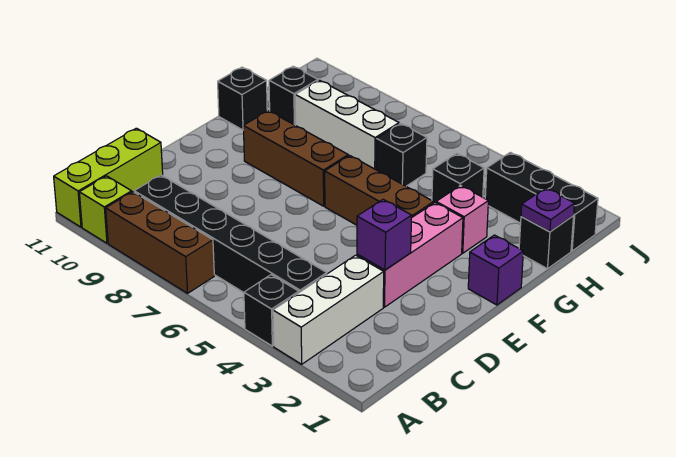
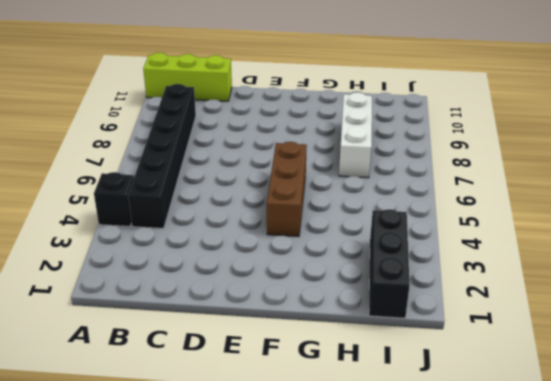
none -> white 1x3 brick [273,255,384,364]
none -> brown 1x3 brick [106,192,214,293]
none -> lime 1x1 brick [79,176,132,243]

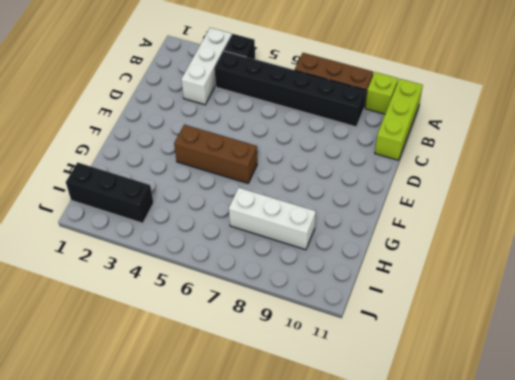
none -> pink 1x3 brick [357,203,463,307]
none -> purple 1x1 brick [468,235,523,305]
none -> brown 1x3 brick [243,111,348,206]

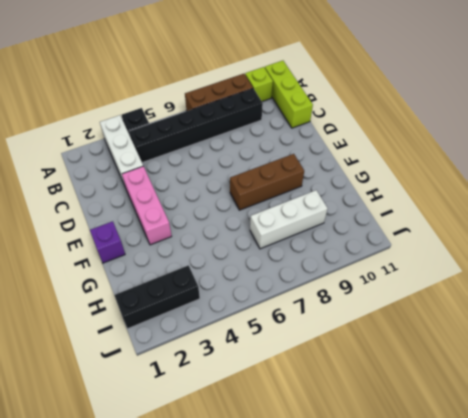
none -> brown 1x3 brick [325,155,434,225]
none -> pink 1x1 brick [436,185,488,253]
none -> black 1x1 brick [218,67,267,130]

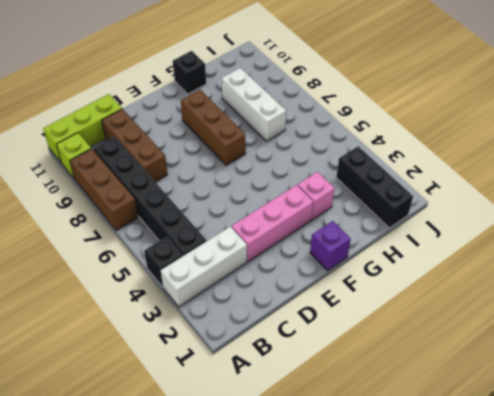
brown 1x3 brick [102,109,168,182] -> brown 1x3 brick moved to [325,155,434,225]
none -> black 1x1 brick [519,216,574,269]
none -> black 1x1 brick [432,153,484,203]
none -> black 1x1 brick [376,123,427,186]

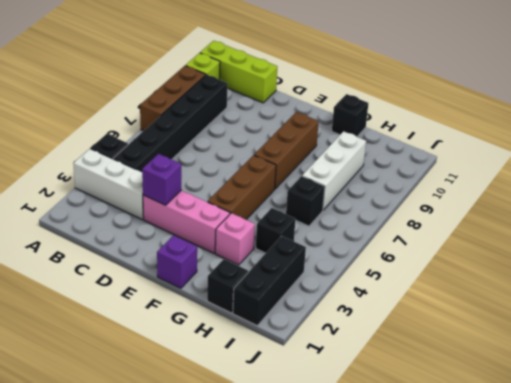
none -> black 1x1 brick [269,66,318,125]
none -> purple 1x1 plate [521,188,575,232]

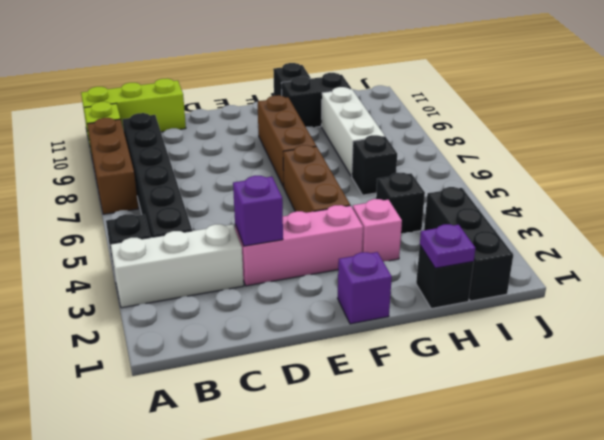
black 1x2 brick [281,73,351,127] -> black 1x1 brick [269,66,318,125]

